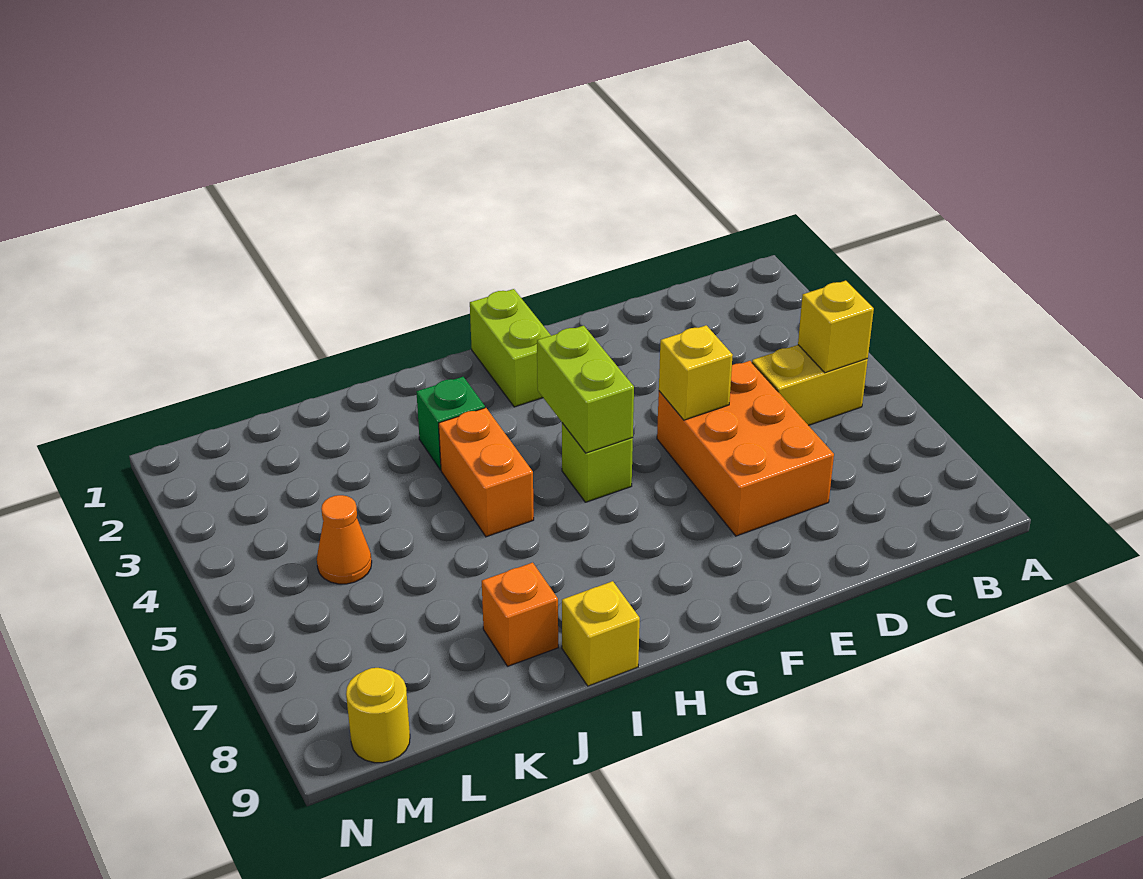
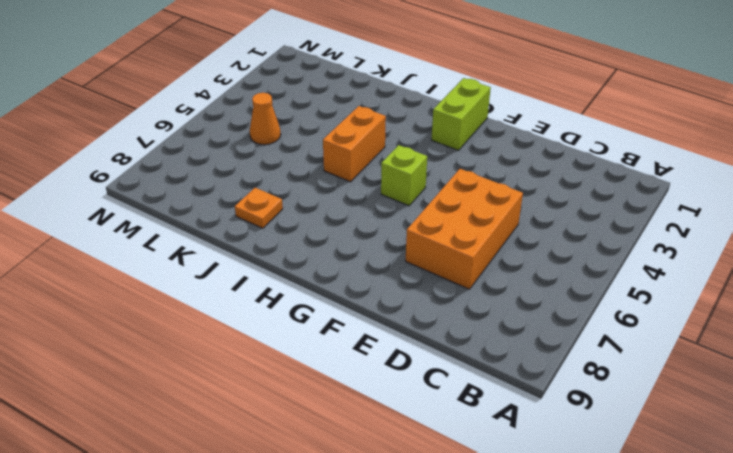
orange 1x1 plate [235,188,283,228] -> orange 1x1 brick [482,563,558,666]
none -> yellow 1x2 brick [752,345,868,425]
none -> green 1x1 brick [416,377,485,470]
none -> yellow 1x1 brick [562,581,640,686]

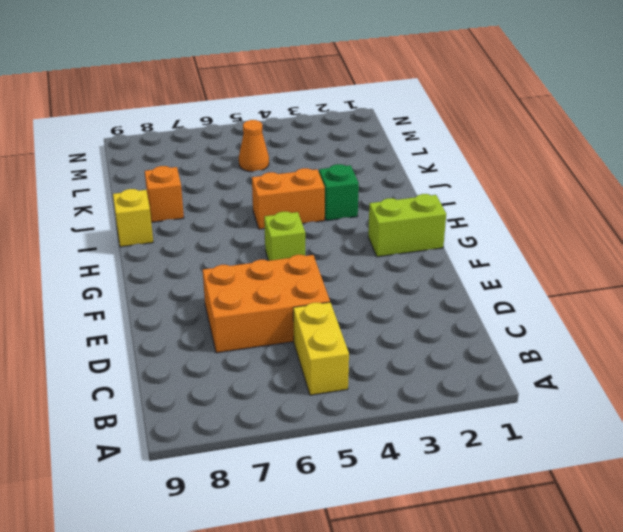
none -> yellow 1x1 round brick [346,668,410,763]
none -> yellow 1x1 brick [798,281,874,373]
none -> yellow 1x1 brick [659,325,733,420]

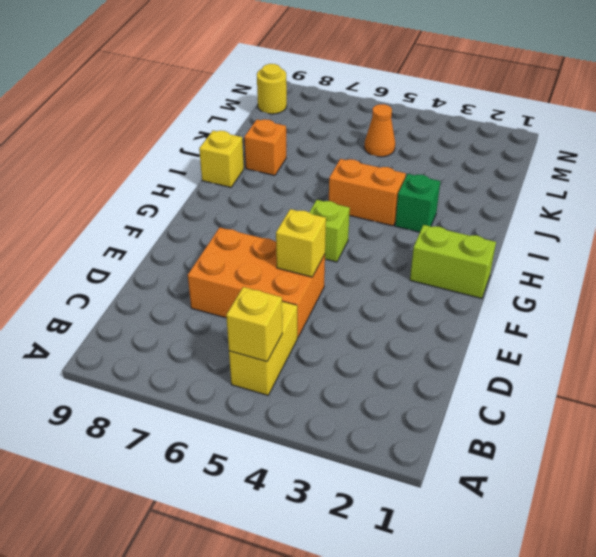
none -> lime 1x2 brick [537,326,634,453]

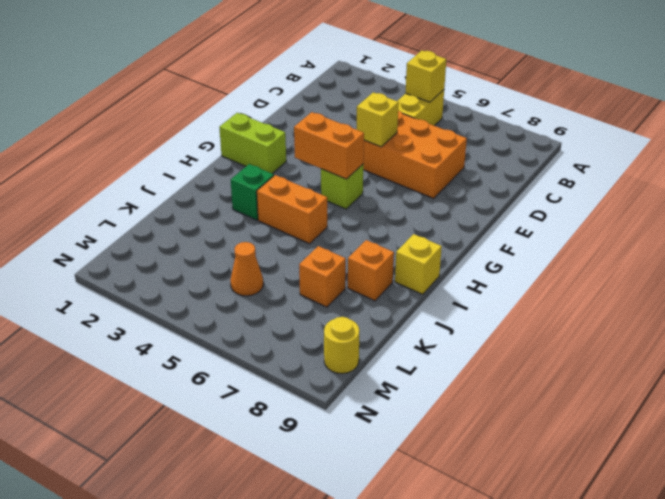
orange 1x2 brick [294,112,364,179] -> lime 1x2 brick [537,326,634,453]
orange 1x1 brick [299,246,346,307] -> none

